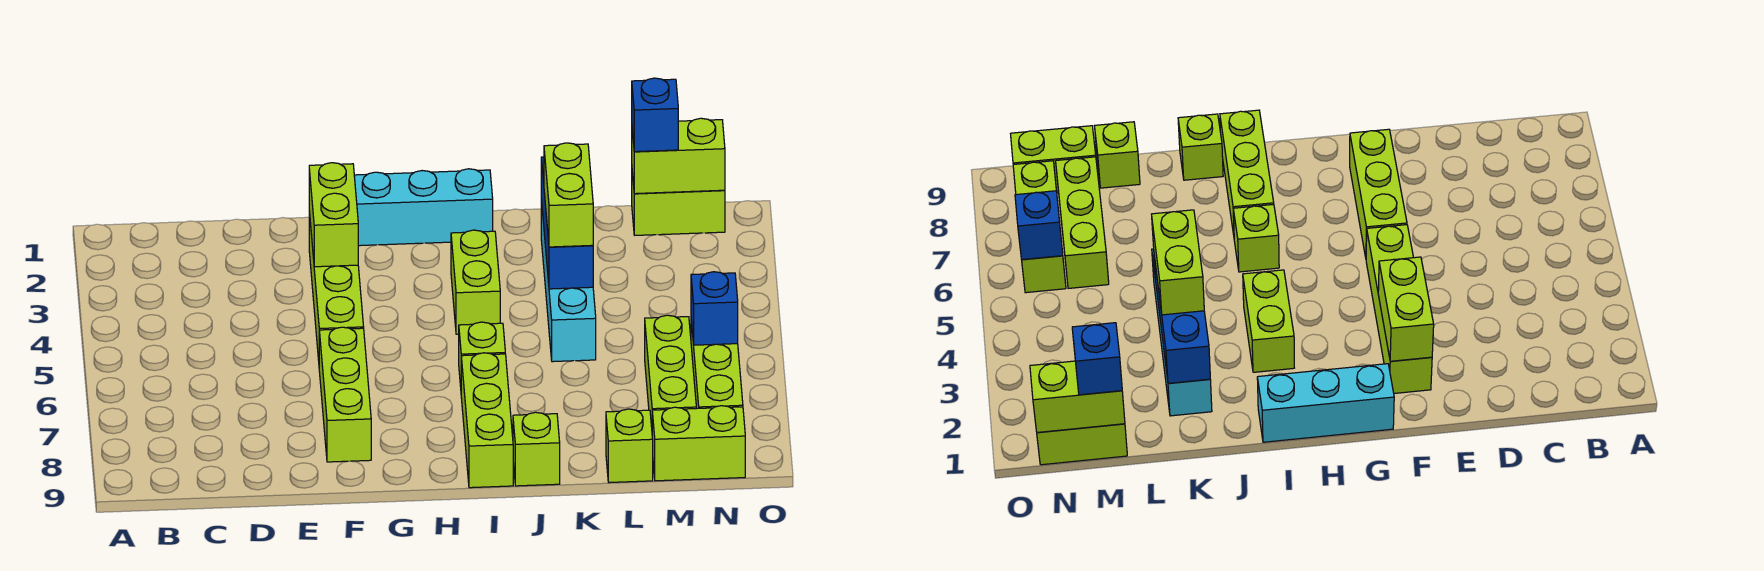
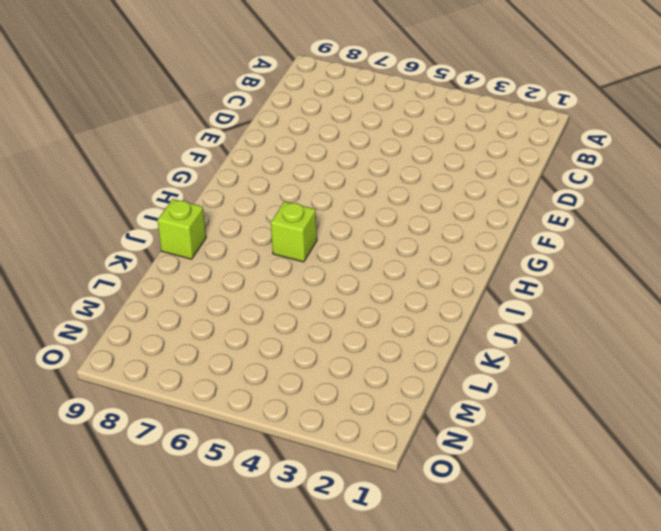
none -> lime 1x4 brick [309,212,364,360]
none -> lime 1x3 brick [319,327,371,462]
none -> cyan 1x3 brick [354,169,493,246]

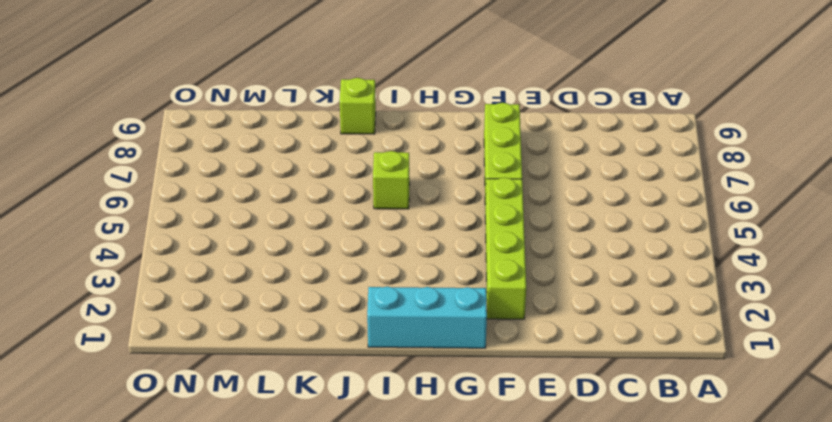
none -> lime 1x2 brick [451,230,500,334]
none -> lime 1x3 brick [461,353,513,488]
none -> cyan 1x4 brick [541,200,596,362]

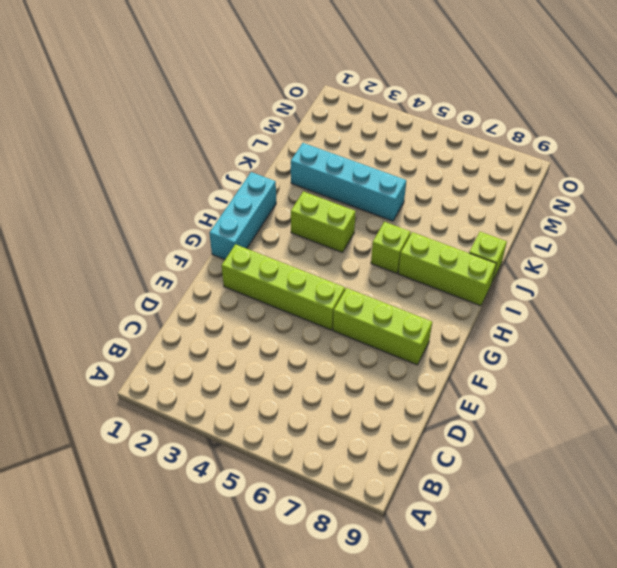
none -> lime 1x1 brick [606,409,653,482]
none -> lime 1x2 brick [632,173,725,235]
none -> lime 1x3 brick [645,315,696,427]

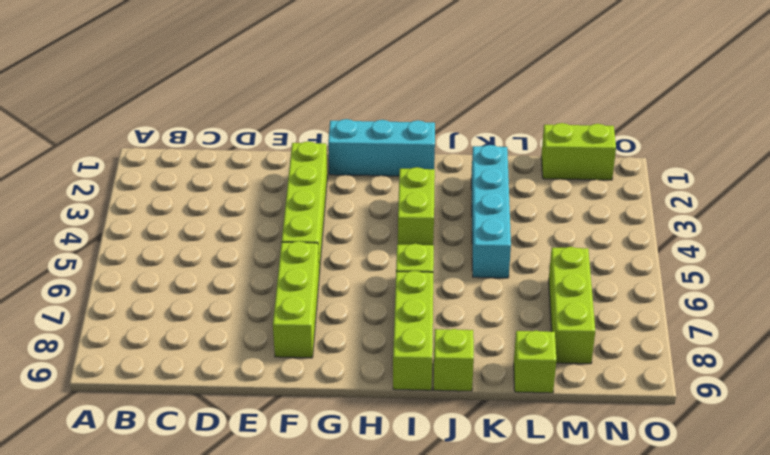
none -> lime 1x2 brick [652,406,745,481]
none -> lime 1x3 brick [691,321,743,409]
none -> lime 1x2 brick [309,163,358,267]

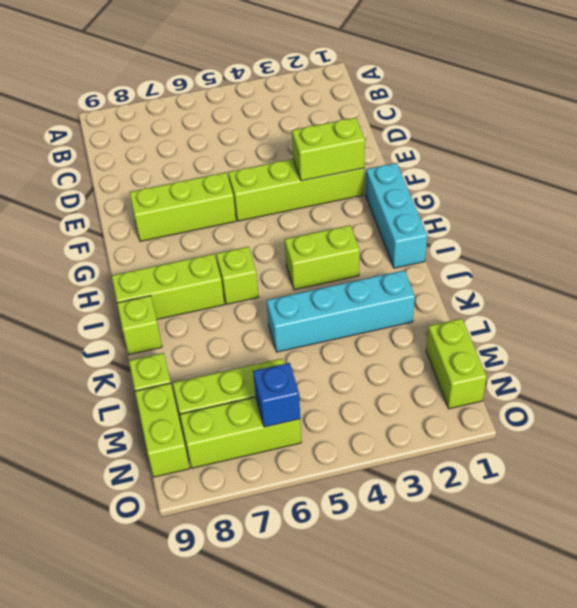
none -> blue 1x3 brick [541,157,593,289]
none -> lime 1x2 brick [632,118,725,194]
none -> lime 1x2 brick [544,143,593,247]

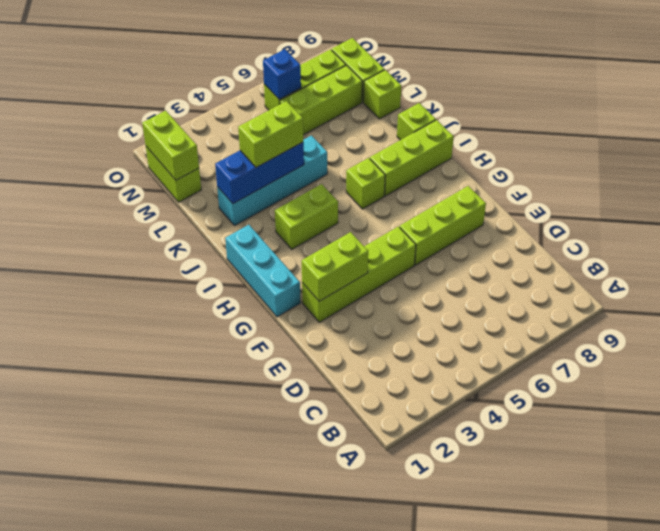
none -> blue 1x1 brick [632,78,678,152]

